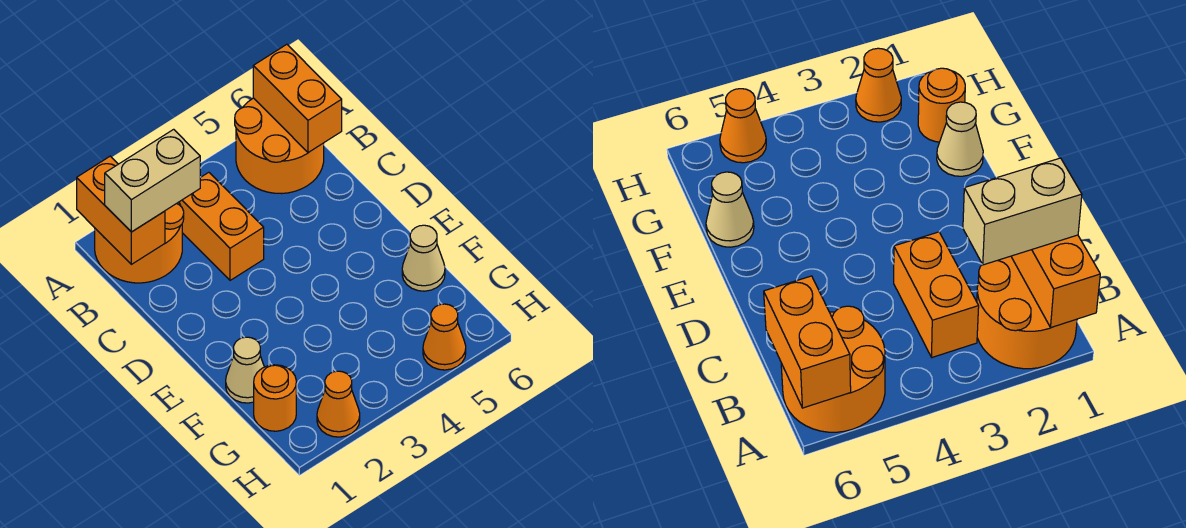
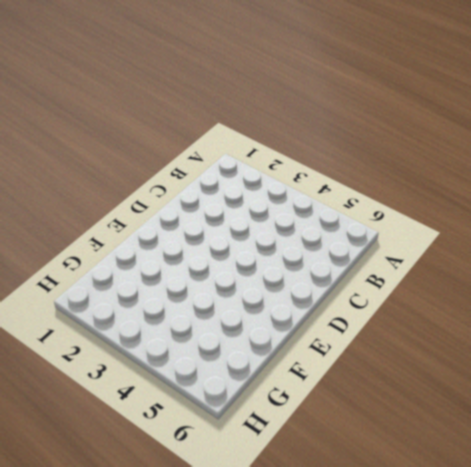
none -> orange 2x2 round brick [95,202,184,283]
none -> orange 2x2 round brick [235,98,324,194]

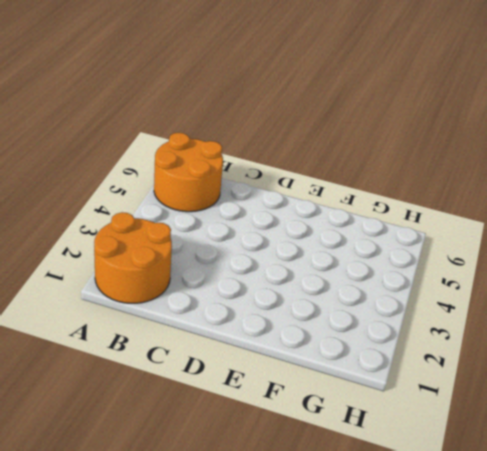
none -> orange 1x2 brick [179,172,264,280]
none -> tan 1x1 cone [226,337,264,403]

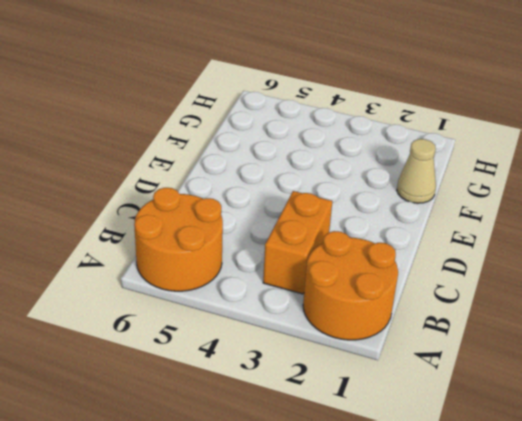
none -> tan 1x1 cone [402,225,445,291]
none -> orange 1x1 round brick [254,365,296,431]

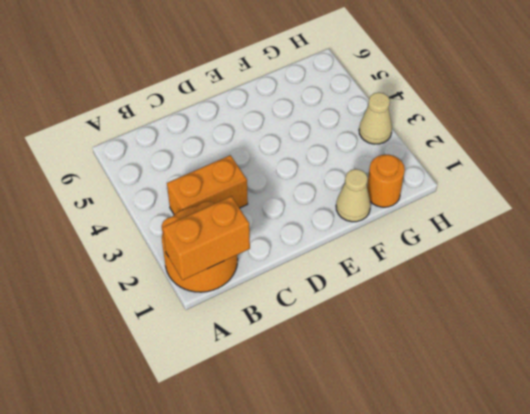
tan 1x1 cone [359,92,392,144] -> tan 1x1 cone moved to [402,225,445,291]
none -> orange 2x2 round brick [235,98,324,194]
none -> orange 1x1 cone [317,371,360,437]

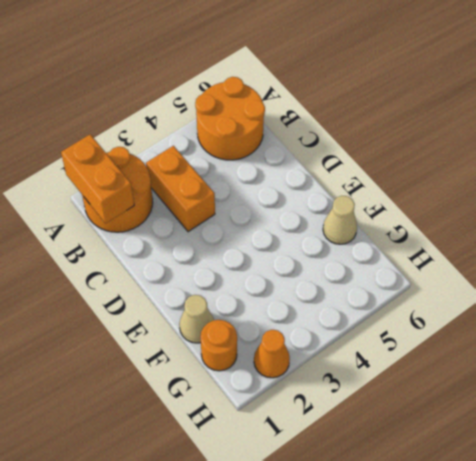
none -> orange 1x1 cone [423,304,466,370]
none -> orange 1x2 brick [253,44,342,153]

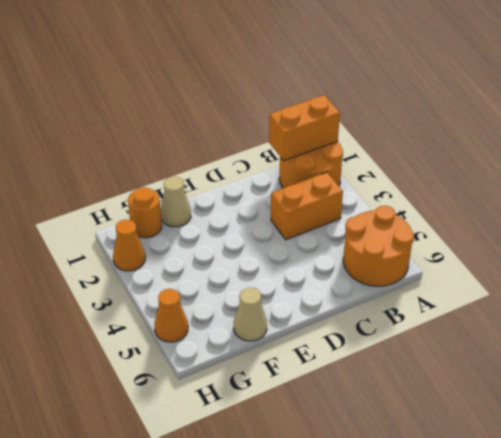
none -> orange 1x2 brick [253,44,342,153]
none -> tan 1x2 brick [105,129,200,232]

